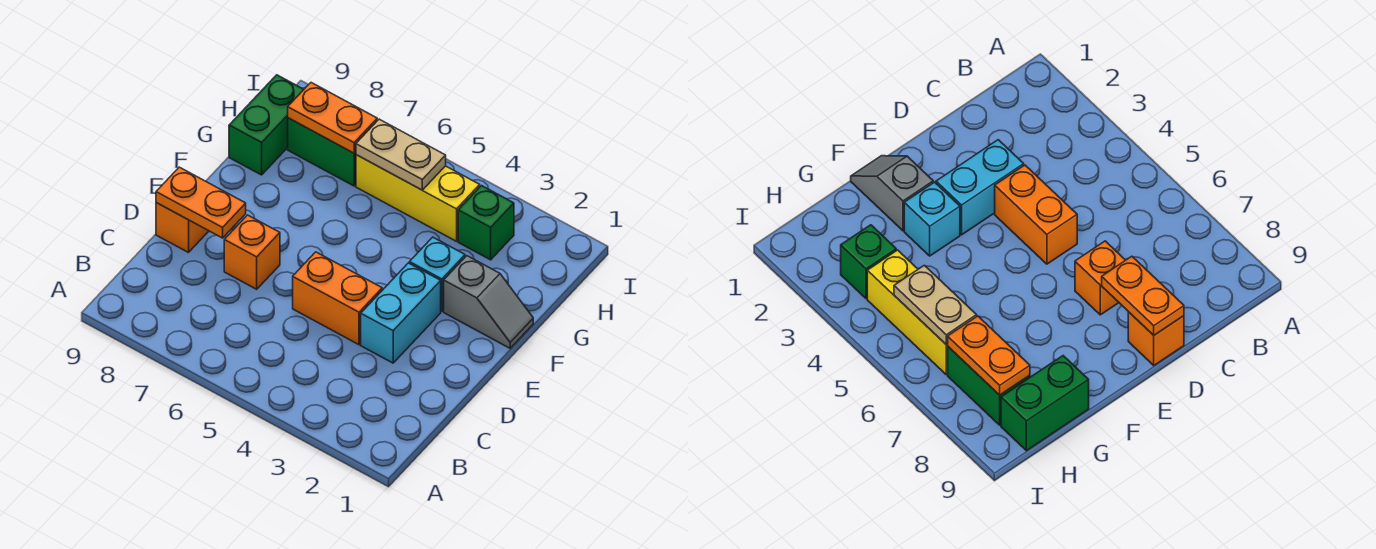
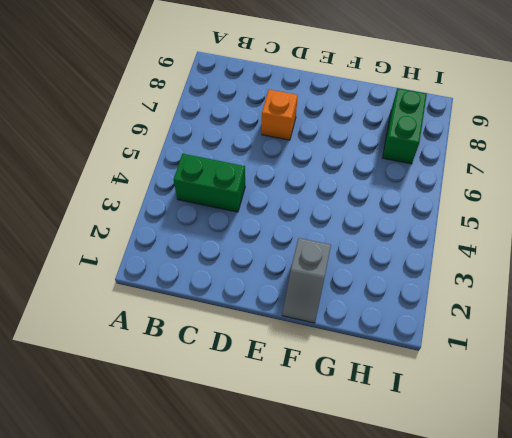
green 1x2 brick [174,154,245,212] -> green 1x2 brick moved to [229,75,304,175]
none -> cyan 1x2 brick [361,263,441,363]
none -> orange 1x2 brick [293,252,382,345]
none -> orange 1x1 brick [156,203,209,253]

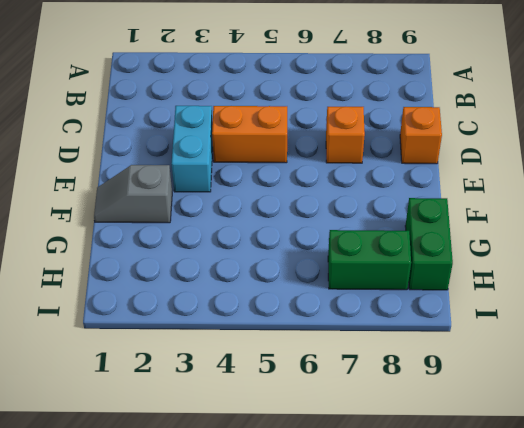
none -> cyan 1x1 brick [409,237,465,311]
none -> green 1x1 brick [458,186,514,260]
none -> yellow 1x3 brick [356,155,480,241]

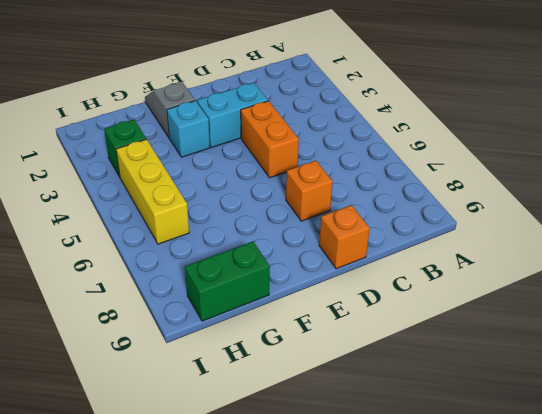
none -> green 1x2 brick [288,118,356,186]
none -> orange 1x2 plate [156,167,246,238]
none -> tan 1x2 plate [356,119,446,190]

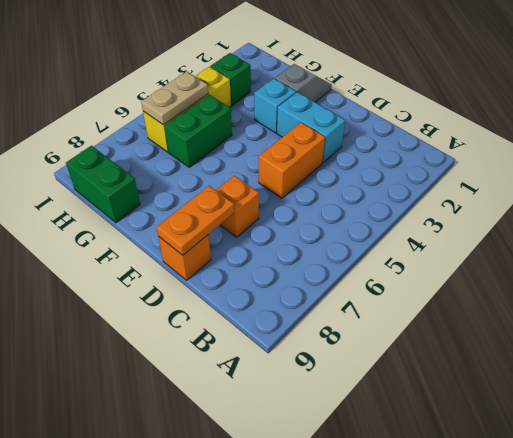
green 1x2 brick [165,95,232,167] -> green 1x2 brick moved to [288,118,356,186]
none -> orange 1x2 plate [288,83,377,153]

